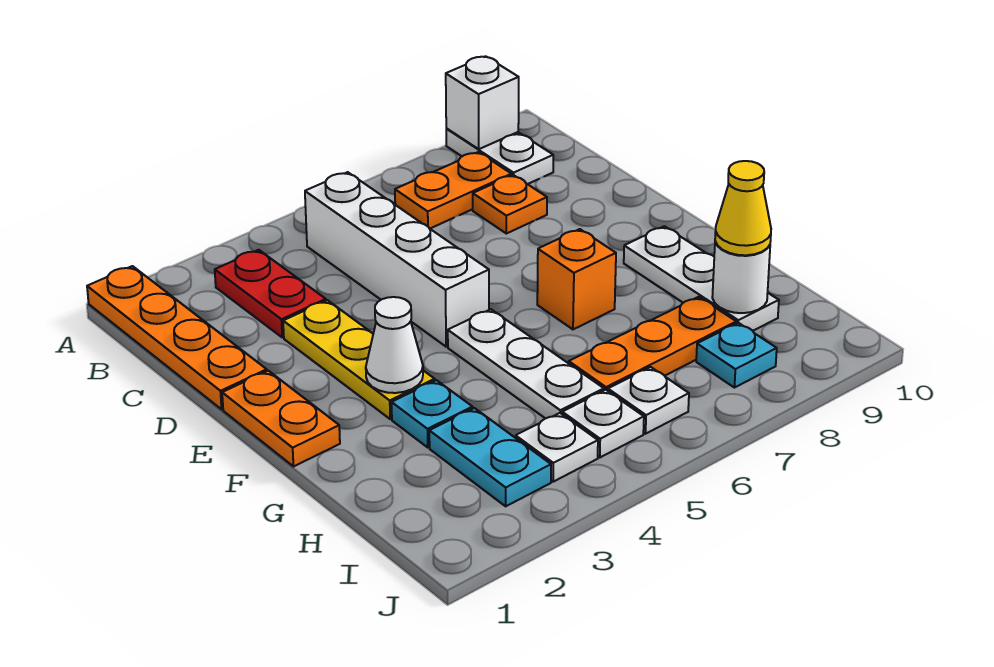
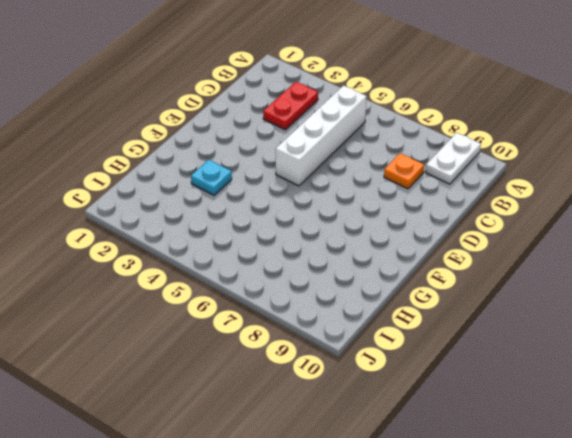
none -> orange 1x4 plate [87,266,267,409]
none -> orange 1x2 plate [395,152,512,229]
none -> yellow 1x3 plate [283,300,435,419]

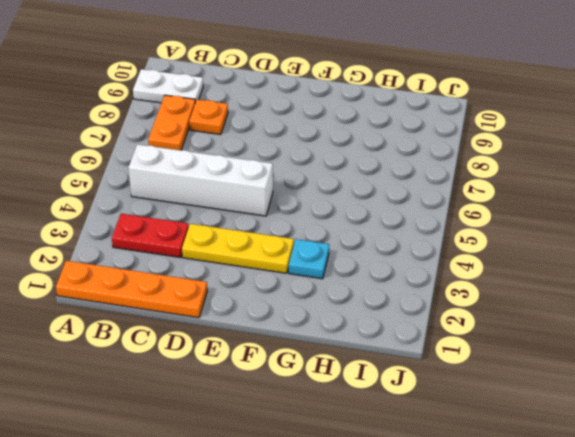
none -> orange 1x2 plate [222,371,340,467]
none -> white 1x3 plate [448,309,604,419]
none -> orange 1x1 brick [537,229,616,329]

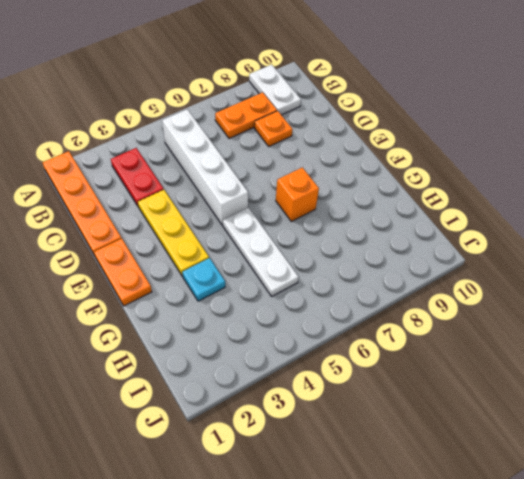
none -> white 1x3 plate [624,226,779,331]
none -> cyan 1x2 plate [429,408,551,506]
none -> orange 1x3 plate [569,297,736,391]

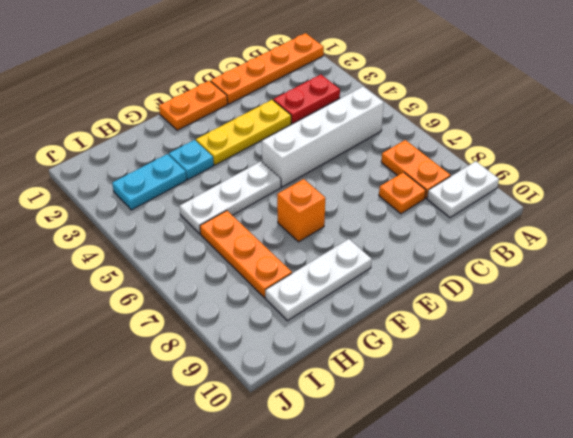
none -> white 1x1 plate [516,413,598,482]
none -> white 1x1 plate [562,390,644,457]
none -> white 1x1 plate [608,367,689,434]

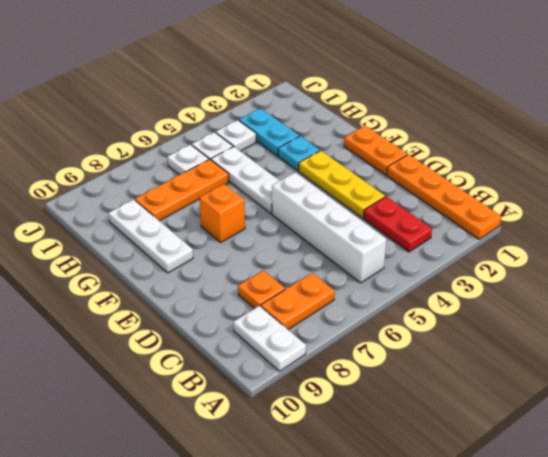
none -> cyan 1x1 plate [696,323,777,388]
none -> white 1x1 brick [446,56,519,149]
none -> white 1x1 cone [366,297,423,393]

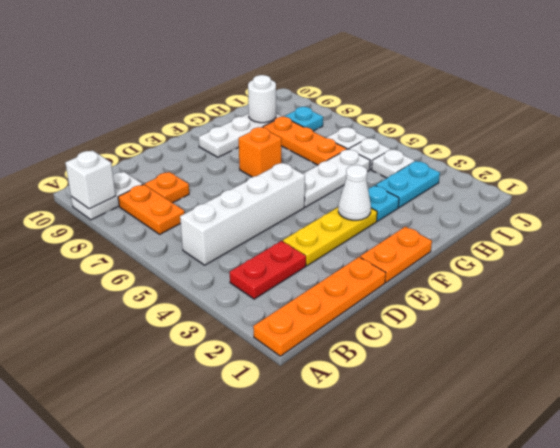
none -> yellow 1x1 cone [715,161,771,255]

